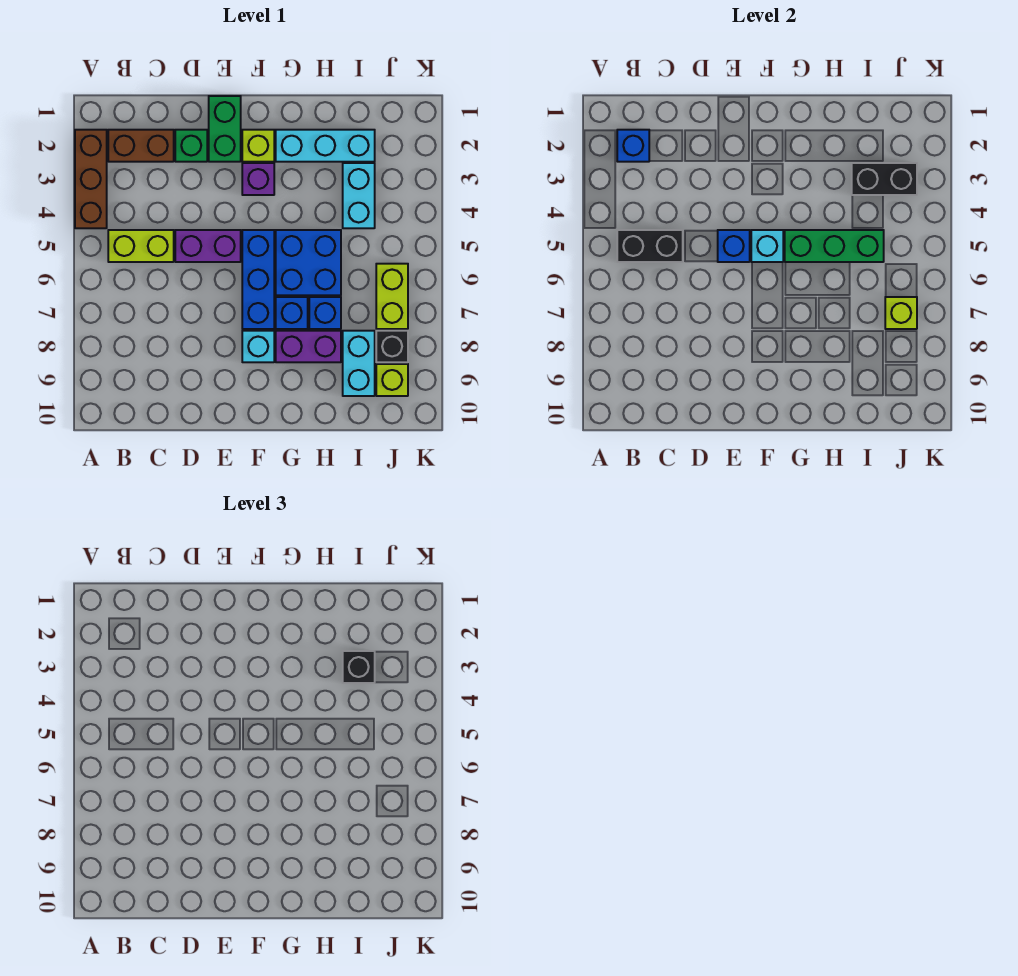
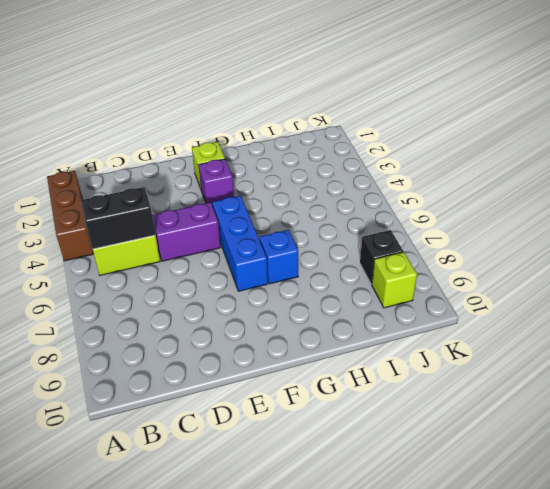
none -> brown 1x2 brick [108,130,174,162]
none -> green 1x1 brick [175,130,207,162]
none -> green 1x2 brick [209,96,241,162]

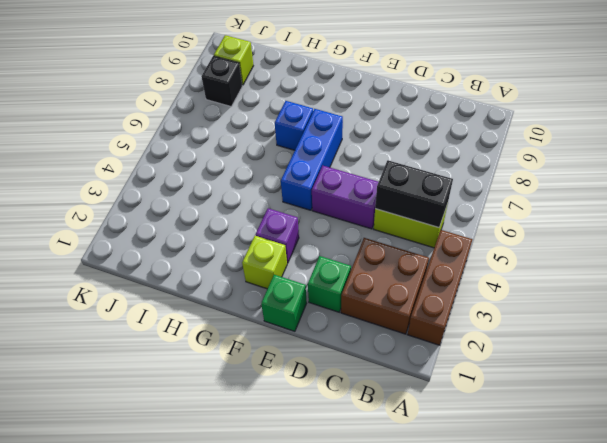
brown 2x2 brick [341,238,429,334] -> brown 1x2 brick [108,130,174,162]
green 1x1 brick [261,275,307,331] -> green 1x2 brick [209,96,241,162]
none -> cyan 1x1 brick [242,331,274,362]
none -> cyan 1x3 brick [276,130,375,162]
none -> blue 2x2 brick [276,230,341,295]

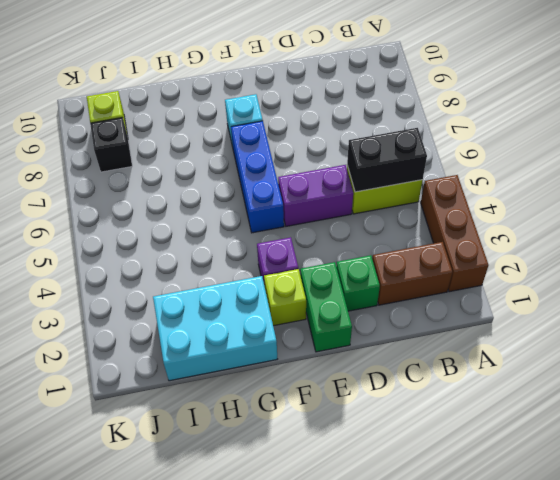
cyan 2x3 brick [153,276,277,381] -> cyan 1x3 brick [276,130,375,162]
none -> blue 2x2 brick [276,230,341,295]
none -> blue 1x1 brick [276,297,308,329]
none -> purple 1x2 brick [276,331,341,362]

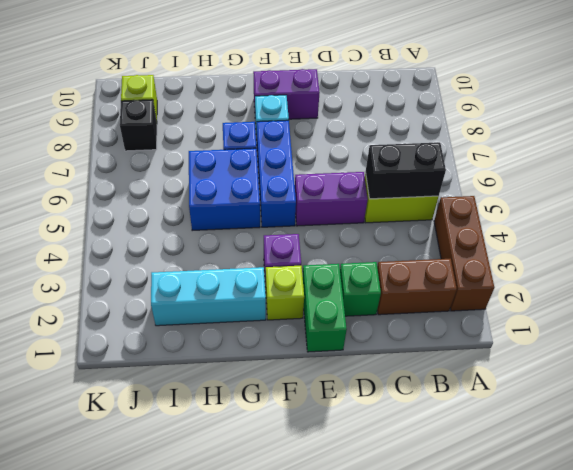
purple 1x2 brick [253,69,320,119] -> purple 1x2 brick moved to [276,331,341,362]
none -> blue 1x1 brick [309,297,341,329]
none -> cyan 1x2 brick [343,163,375,228]
none -> cyan 1x2 brick [343,331,375,396]

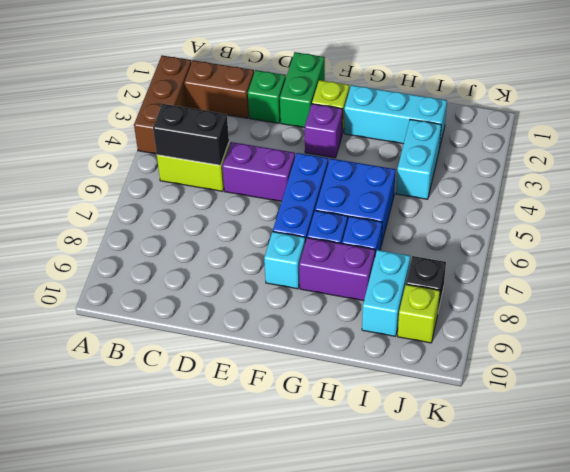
none -> lime 1x2 brick [376,264,408,329]
none -> blue 1x1 brick [617,130,649,162]
none -> blue 1x1 brick [718,230,750,262]

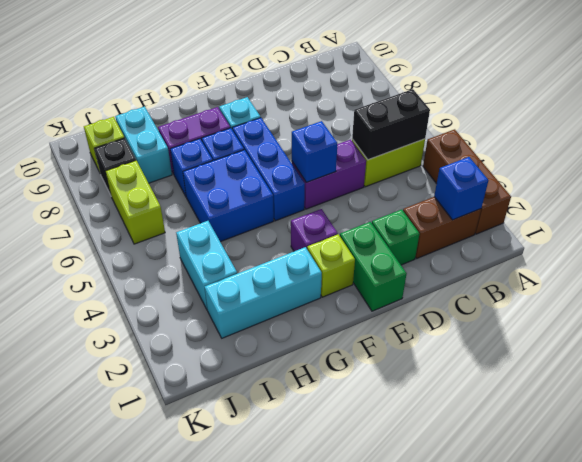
none -> cyan 1x1 brick [751,230,783,262]
none -> green 1x3 brick [785,230,884,262]
none -> black 1x2 brick [852,163,917,195]

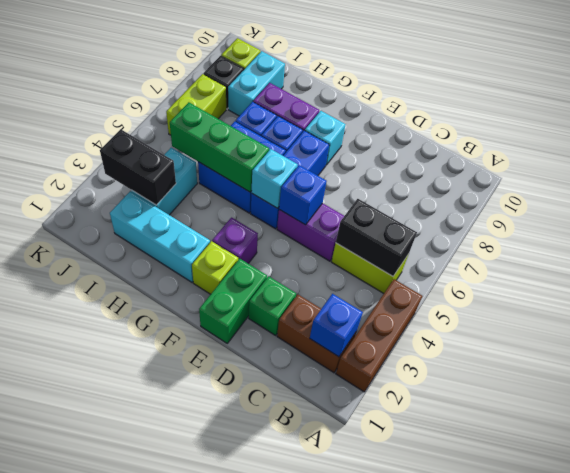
none -> lime 1x1 brick [885,297,917,329]
none -> black 1x1 brick [343,651,375,683]

